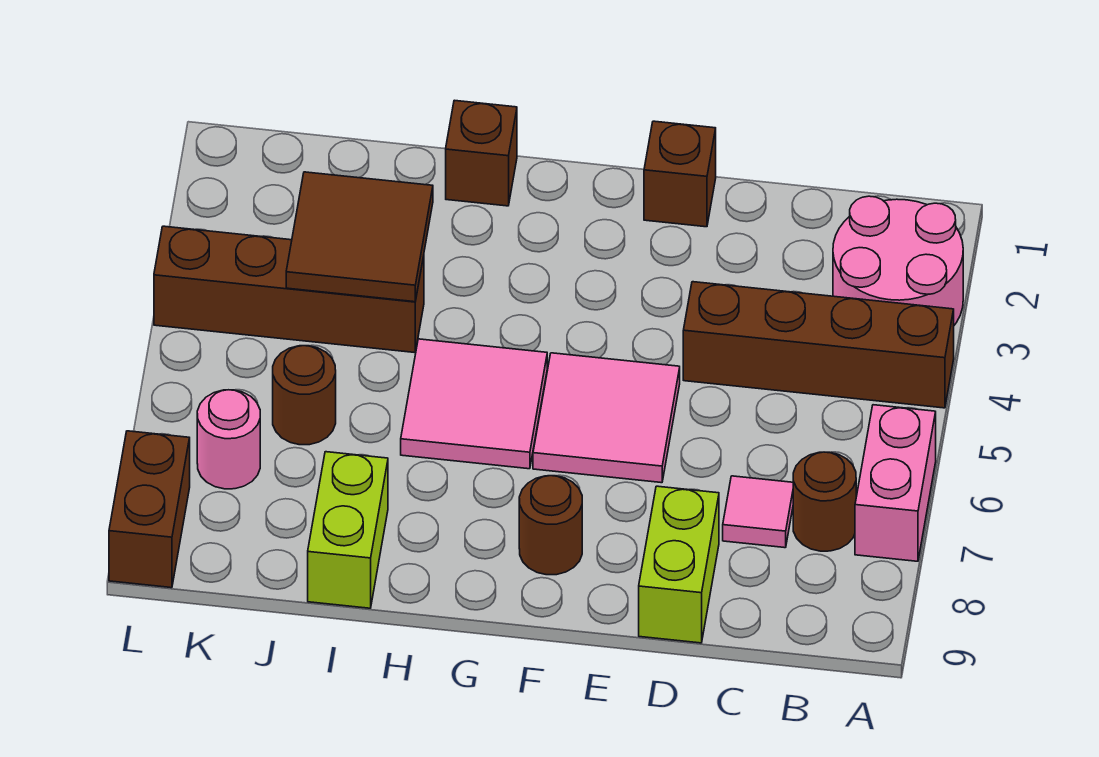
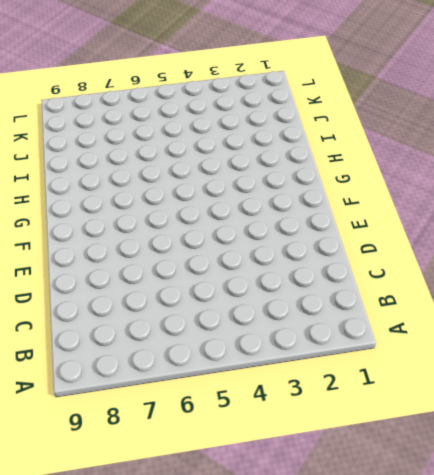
none -> pink 2x2 round brick [833,196,963,325]
none -> brown 1x4 brick [683,282,954,408]
none -> pink 1x2 brick [855,405,936,561]

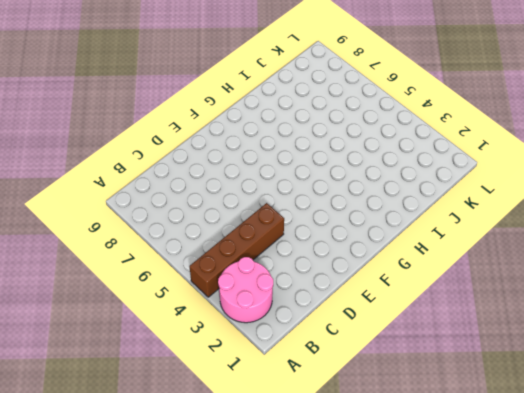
none -> pink 1x2 brick [855,405,936,561]
none -> brown 1x1 round brick [793,452,856,551]
none -> pink 1x1 tile [723,476,793,548]

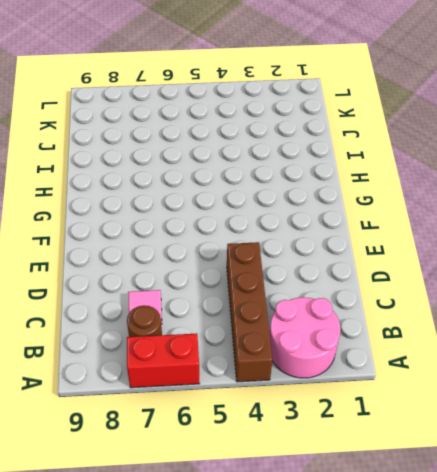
red 1x2 brick [127,333,200,388] -> pink 1x2 brick [855,405,936,561]
none -> lime 1x2 brick [639,486,719,643]
none -> brown 1x1 brick [644,121,716,227]
none -> pink 2x2 tile [533,353,680,483]

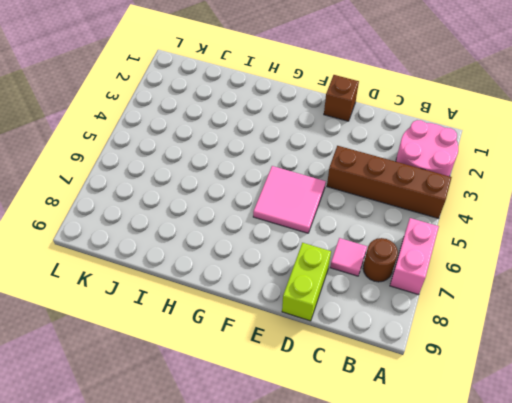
none -> brown 1x1 round brick [519,476,582,575]
none -> pink 2x2 tile [401,339,547,469]
none -> brown 1x1 brick [446,100,517,206]

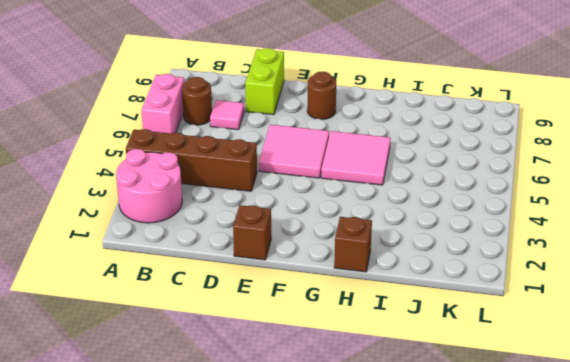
none -> brown 1x4 brick [154,226,424,353]
none -> lime 1x2 brick [308,452,388,608]
none -> brown 1x1 round brick [273,346,336,445]

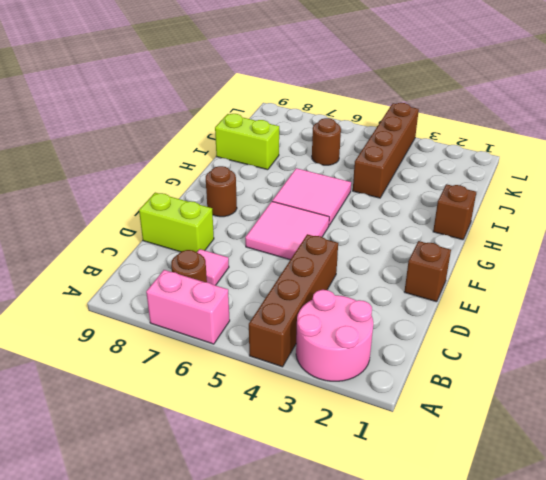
none -> pink 1x1 round brick [197,390,260,489]
none -> brown 1x2 brick [109,431,190,588]
none -> brown 2x2 tile [286,172,433,302]

